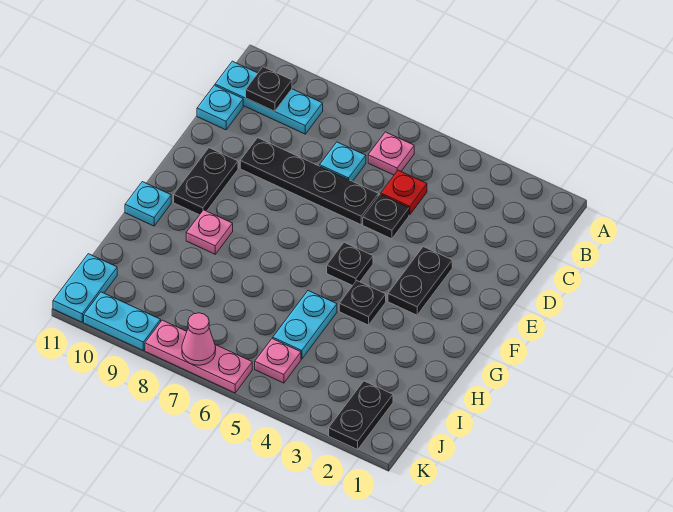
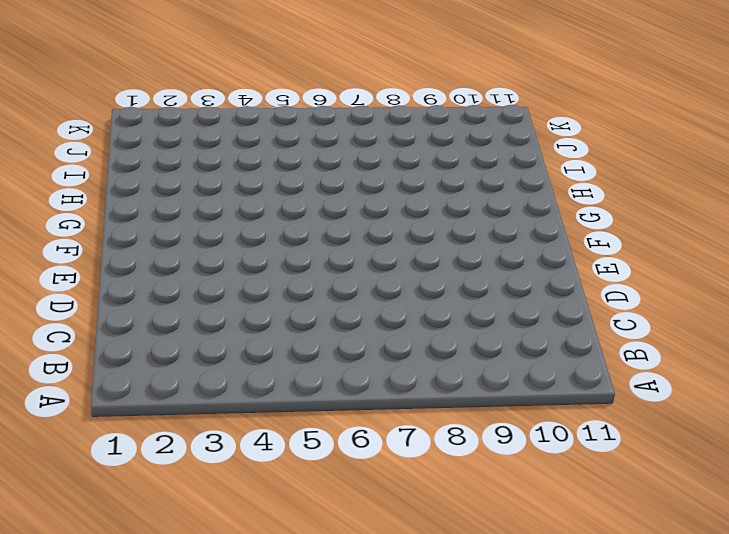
none -> pink 1x1 plate [368,132,414,175]
none -> cyan 1x3 plate [215,61,323,134]
none -> red 1x1 plate [381,170,427,215]

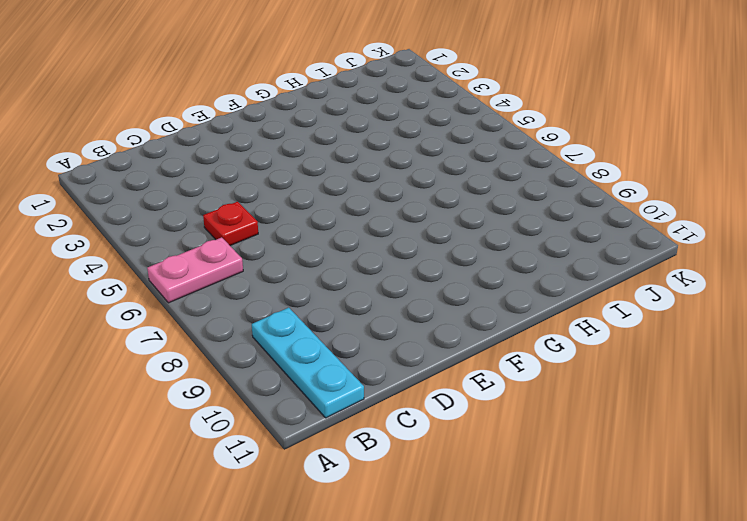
pink 1x2 plate [147,237,243,303] -> pink 1x1 plate [368,132,414,175]
none -> cyan 1x1 plate [320,142,366,181]
none -> cyan 1x1 plate [197,85,243,130]
none -> black 1x1 plate [363,194,409,239]

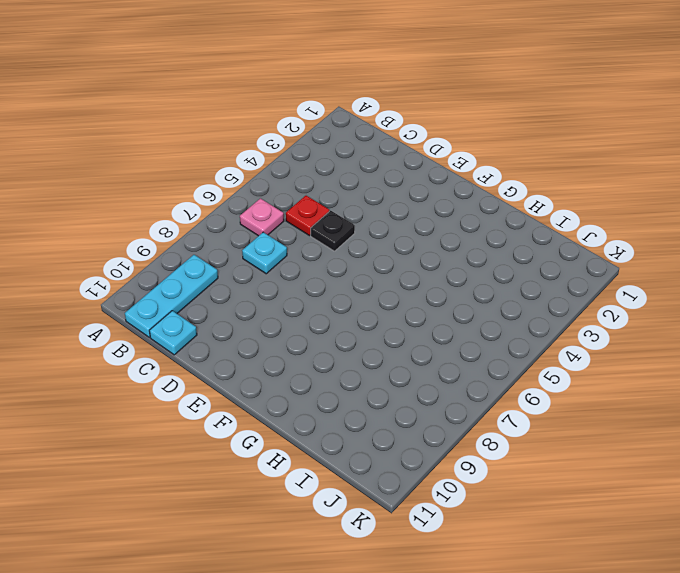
none -> black 1x4 plate [240,138,378,224]
none -> black 1x2 plate [388,247,452,315]
none -> black 1x2 plate [174,148,238,215]

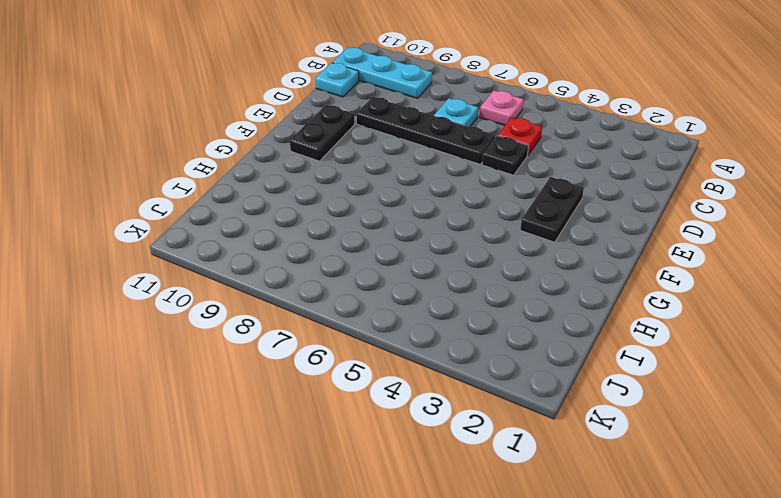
none -> black 1x1 plate [327,242,373,286]
none -> black 1x1 plate [339,281,386,325]
none -> pink 1x1 plate [186,210,233,254]

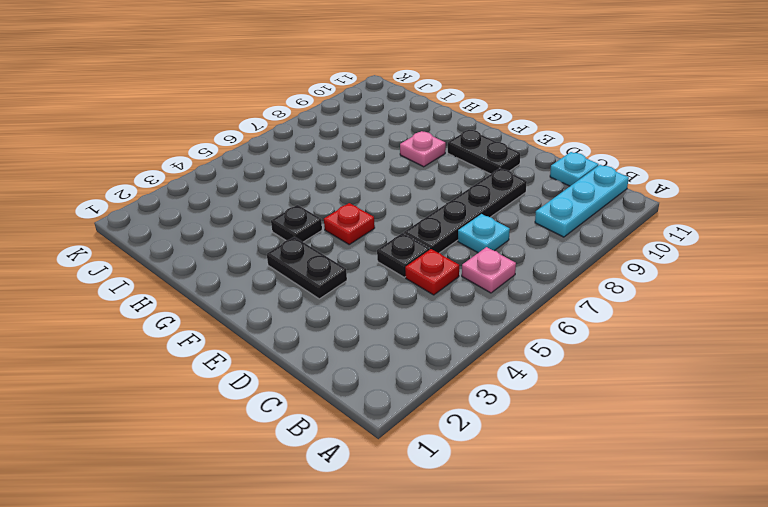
red 1x1 plate [324,203,375,244] -> black 1x1 plate [327,242,373,286]
none -> cyan 1x1 plate [125,182,171,226]
none -> cyan 1x2 plate [273,291,337,359]
none -> black 1x2 plate [329,381,393,449]

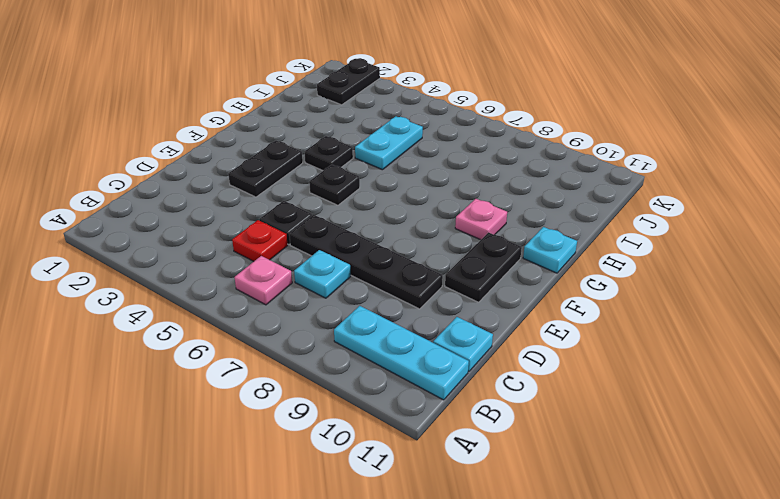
none -> pink 1x1 plate [255,339,301,383]
none -> cyan 1x2 plate [53,254,117,322]
none -> pink 1x3 plate [145,320,252,393]

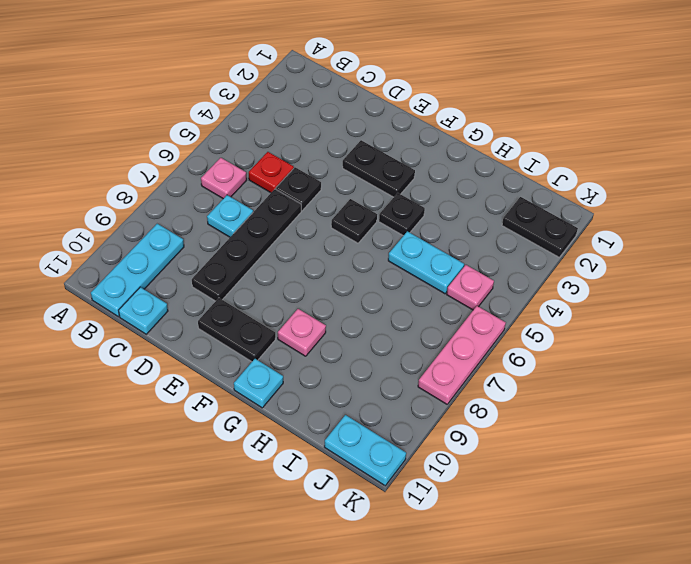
none -> cyan 1x2 plate [84,292,161,350]
none -> black 1x1 plate [246,67,292,111]
none -> pink 1x1 cone [182,313,216,365]

